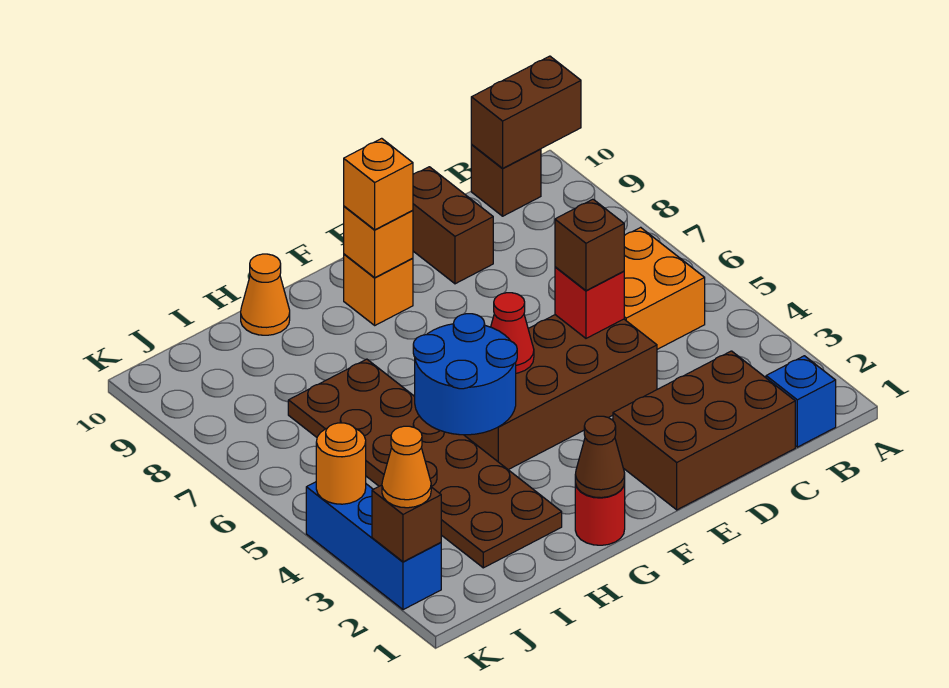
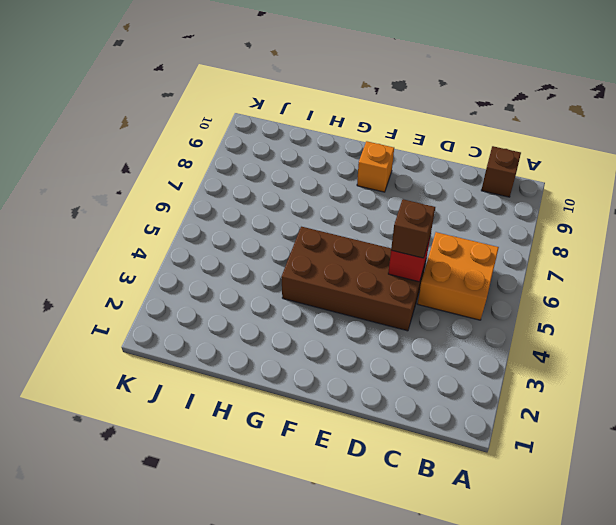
none -> blue 1x1 brick [766,356,836,447]
none -> brown 2x3 brick [613,351,795,510]
none -> brown 1x2 brick [413,167,493,284]

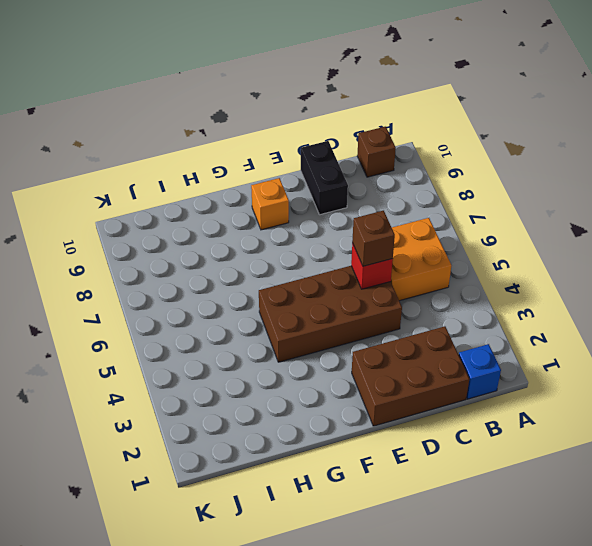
black 1x2 brick [301,141,348,215] -> brown 1x2 brick [413,167,493,284]
none -> red 1x1 round brick [575,483,625,545]
none -> brown 2x6 plate [288,359,562,568]
none -> orange 1x1 cone [241,254,290,335]

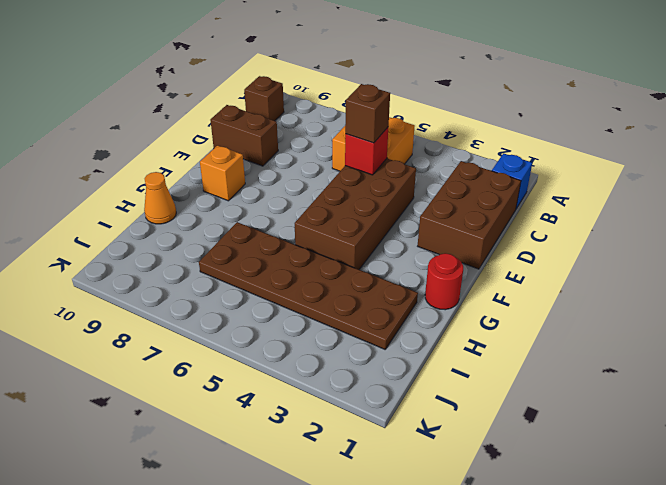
none -> blue 1x3 brick [306,482,441,610]
none -> brown 1x2 brick [471,56,581,168]
none -> red 1x1 cone [491,293,534,373]

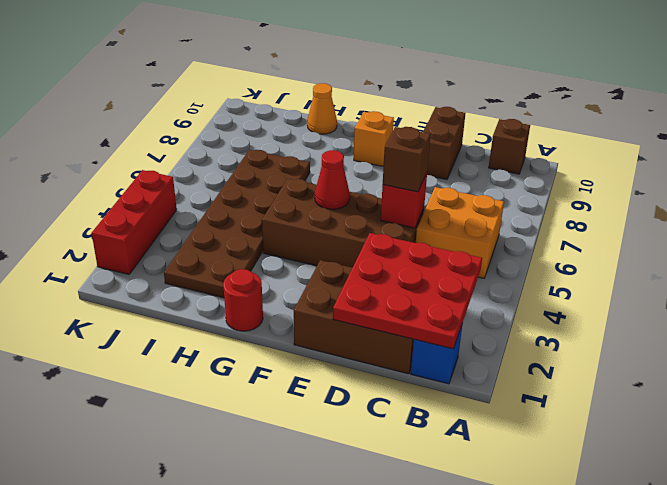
red 3x3 plate [333,233,482,349] -> none
red 1x3 brick [92,170,177,274] -> blue 1x3 brick [306,482,441,610]
none -> brown 1x2 brick [471,56,581,168]
none -> orange 1x1 brick [344,206,413,277]
none -> brown 1x1 cone [575,416,625,498]

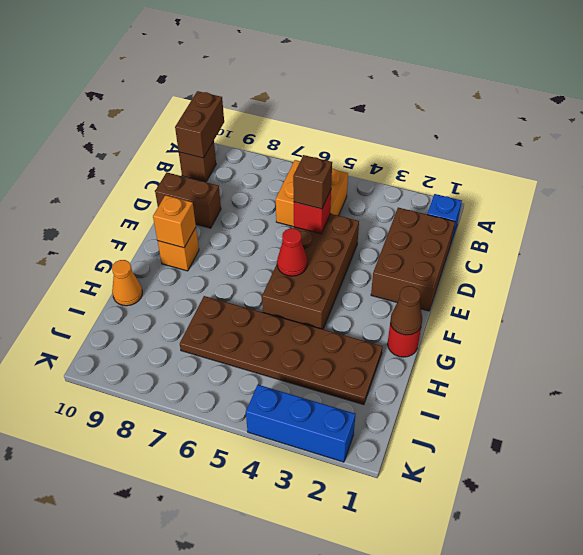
none -> blue 2x2 round brick [413,314,517,435]
none -> brown 1x1 brick [372,485,441,562]
none -> orange 1x1 round brick [316,423,366,504]

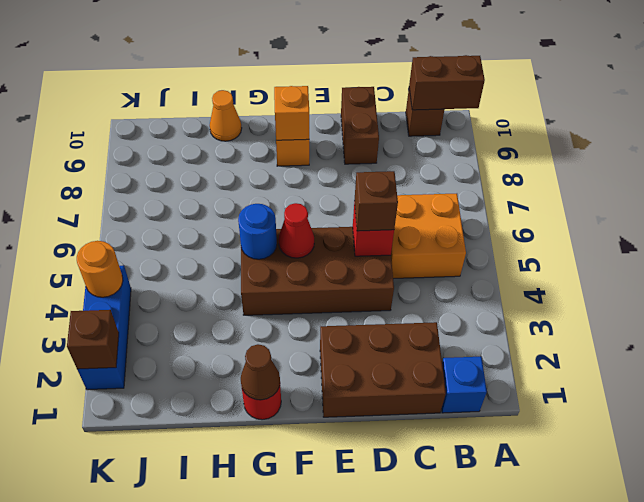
blue 1x1 round brick [238,204,277,259] -> blue 2x2 round brick [413,314,517,435]
none -> brown 2x6 plate [288,359,562,568]
none -> orange 1x1 brick [344,138,413,230]
none -> orange 1x1 cone [382,426,431,508]

